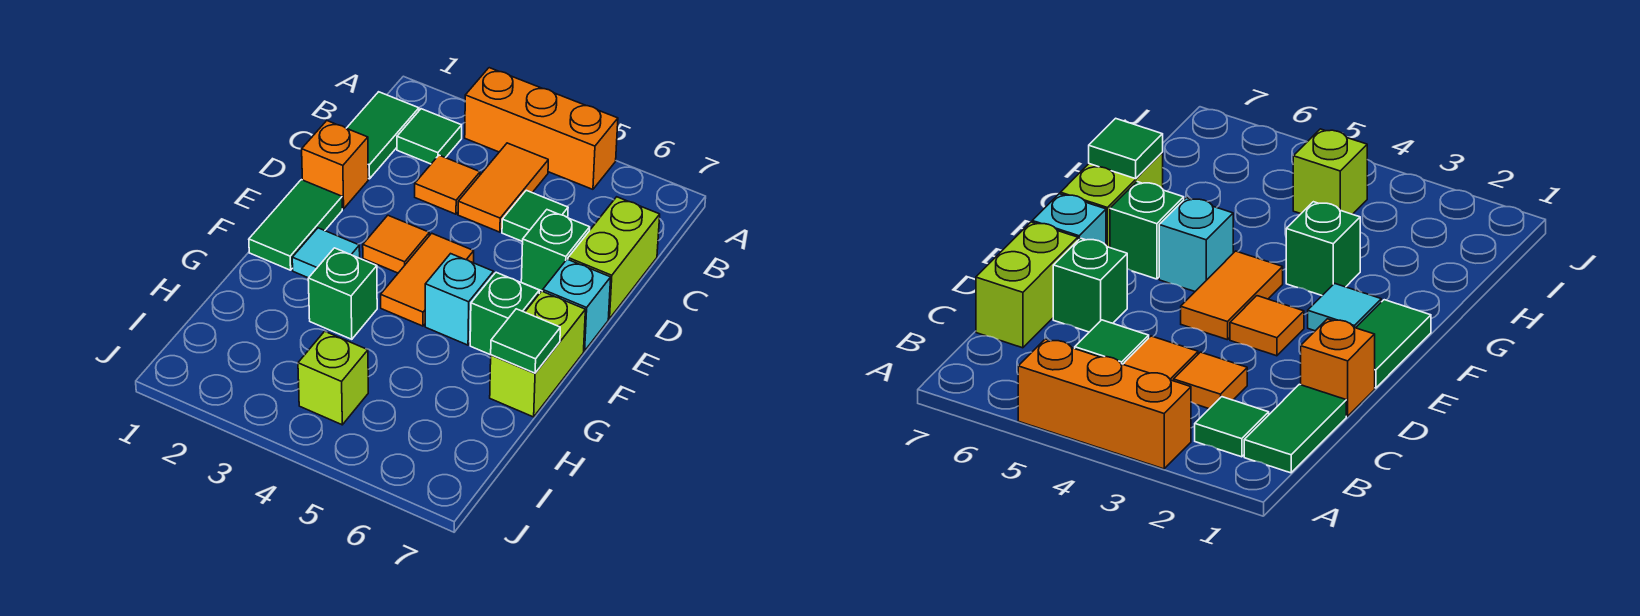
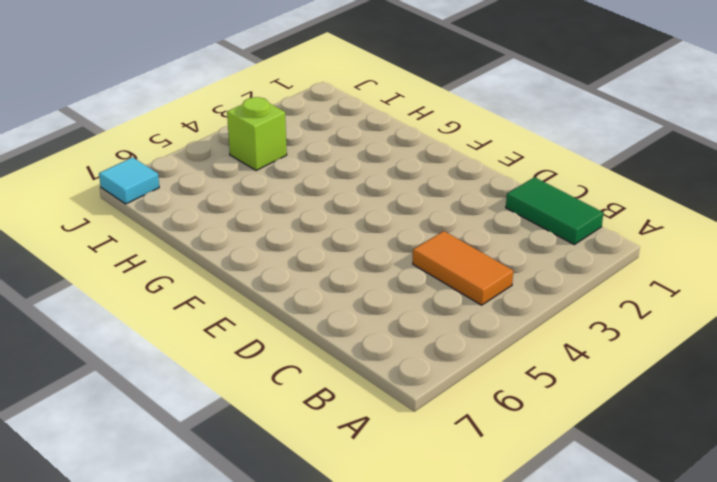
cyan 1x1 tile [99,157,159,204] -> cyan 1x1 tile moved to [292,228,360,278]
none -> orange 1x3 brick [465,68,618,189]
none -> green 1x1 tile [397,109,462,164]
none -> orange 1x1 tile [415,155,480,214]

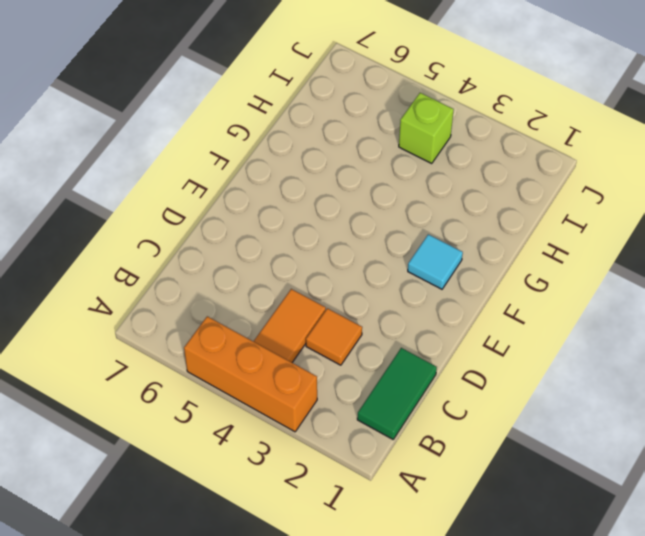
none -> green 1x1 tile [397,109,462,164]
none -> green 1x1 tile [502,190,568,242]
none -> lime 1x2 brick [568,197,660,319]

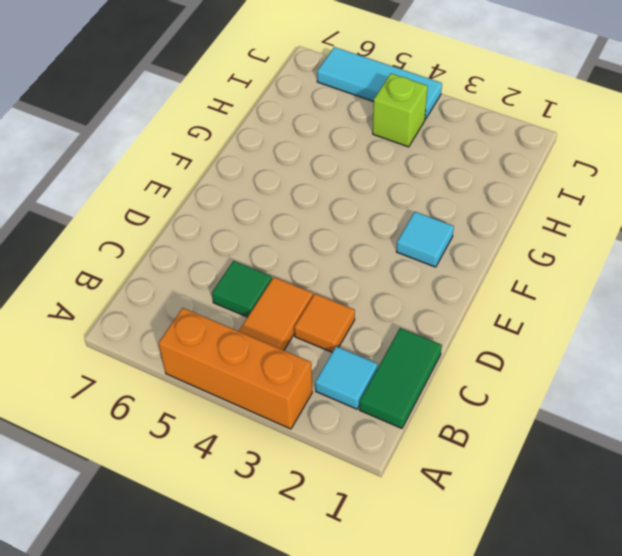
cyan 1x1 tile [315,346,378,409] -> green 1x1 tile [397,109,462,164]
cyan 1x3 tile [317,47,442,119] -> none
none -> lime 1x2 brick [568,197,660,319]
none -> orange 1x1 brick [302,121,368,209]
none -> green 1x1 brick [521,210,590,291]

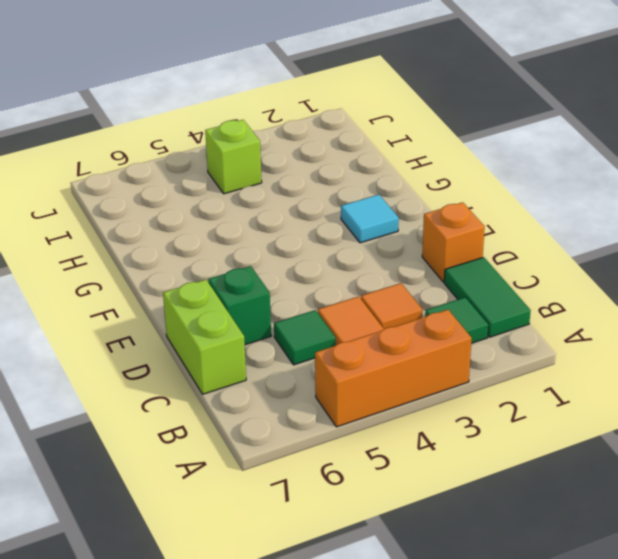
none -> green 1x2 tile [249,180,342,270]
none -> orange 1x1 tile [363,215,429,273]
none -> orange 1x2 tile [381,233,474,326]

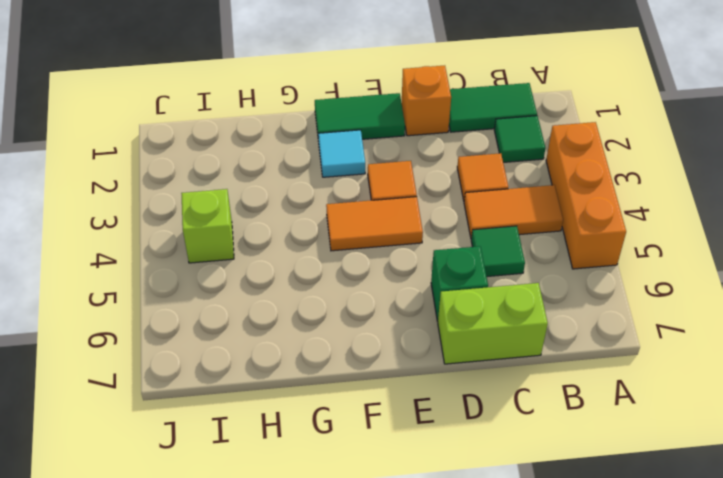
none -> cyan 1x1 brick [543,259,611,351]
none -> cyan 1x1 brick [425,254,494,345]
none -> green 1x1 brick [470,272,539,355]

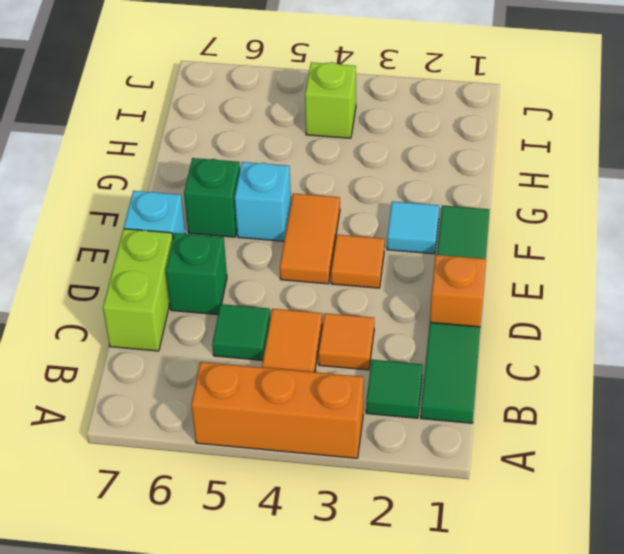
none -> lime 1x2 brick [490,291,585,417]
none -> green 1x1 brick [308,248,377,339]
none -> green 1x1 tile [491,309,560,373]

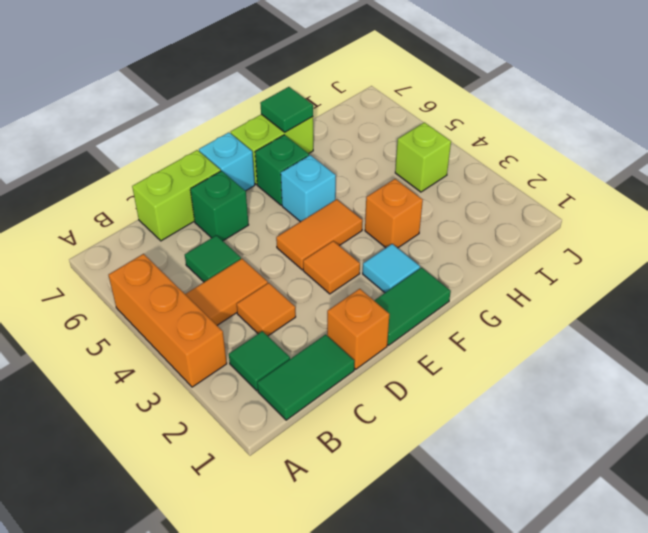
orange 1x1 brick [365,179,423,248] -> green 1x1 brick [308,248,377,339]

